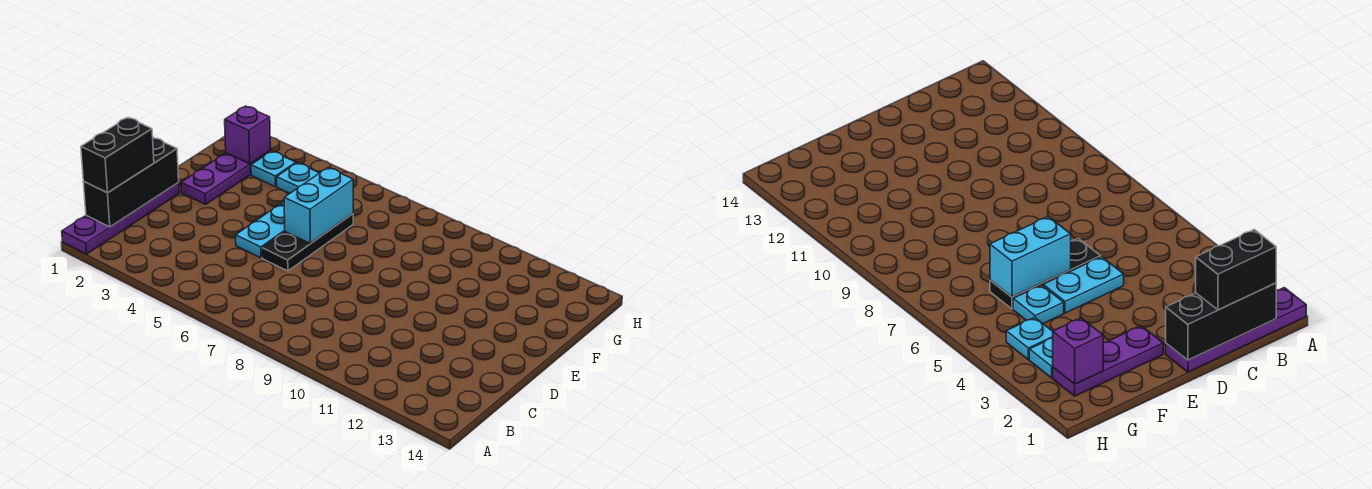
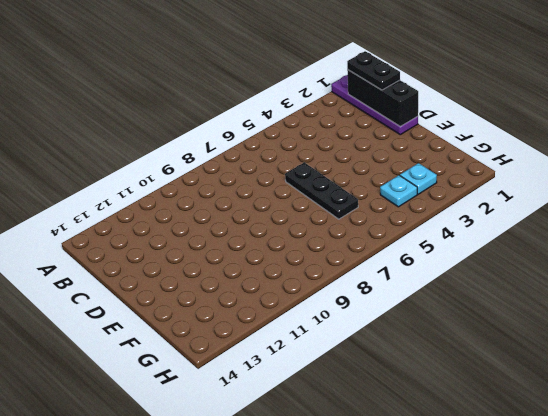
black 1x2 plate [347,51,400,90] -> black 1x2 brick [81,118,154,193]
none -> cyan 1x2 plate [236,205,285,258]
none -> purple 1x3 plate [181,151,270,204]

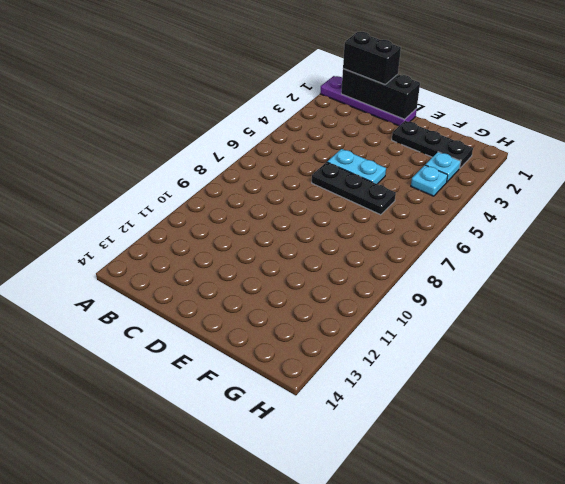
black 1x3 plate [392,121,473,169] -> purple 1x3 plate [181,151,270,204]
none -> cyan 1x1 plate [1013,285,1064,323]
none -> cyan 1x2 brick [284,168,353,244]

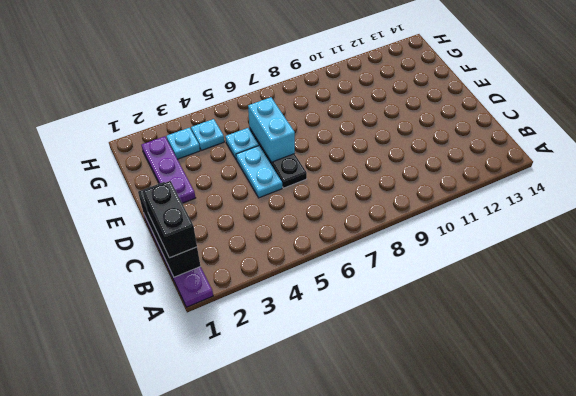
none -> purple 1x1 brick [225,106,270,164]

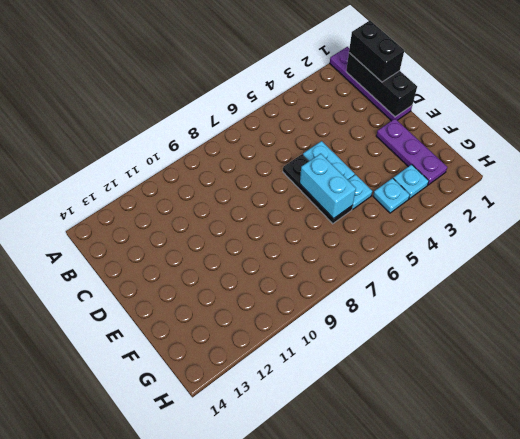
none -> purple 1x1 brick [225,106,270,164]

